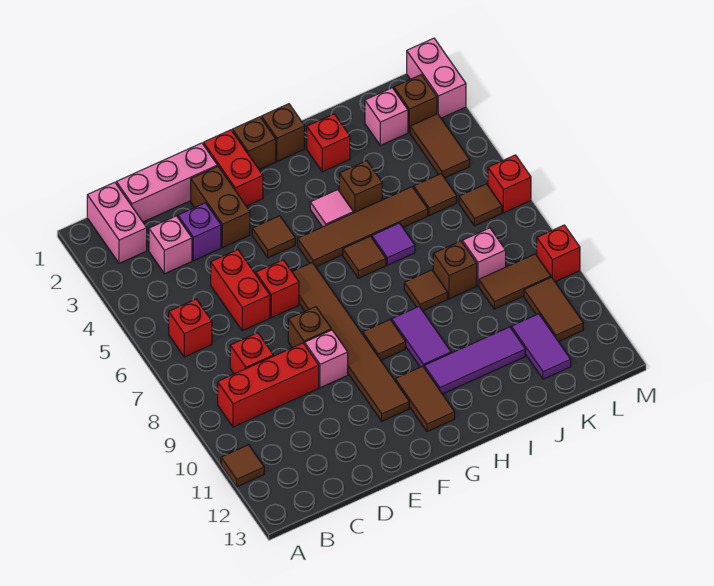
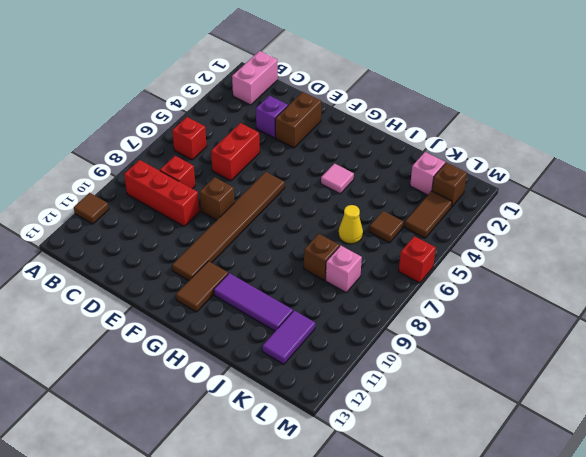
yellow 1x1 cone [338,205,363,244] -> none
none -> pink 1x3 brick [116,143,218,222]
none -> pink 1x1 brick [149,216,192,274]
none -> red 1x1 brick [256,260,299,318]
none -> pink 1x1 brick [305,330,348,388]

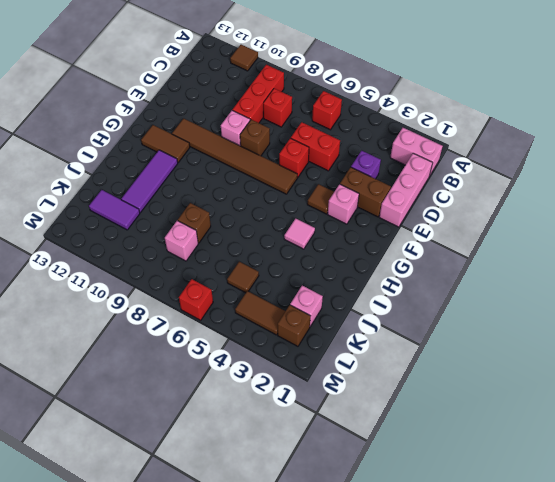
pink 1x1 brick [328,184,359,224] -> pink 1x1 brick moved to [149,216,192,274]
none -> red 1x2 brick [203,130,263,206]
none -> brown 1x1 brick [232,117,276,170]
none -> brown 1x4 tile [298,187,428,267]
none -> brown 1x1 tile [363,320,406,360]

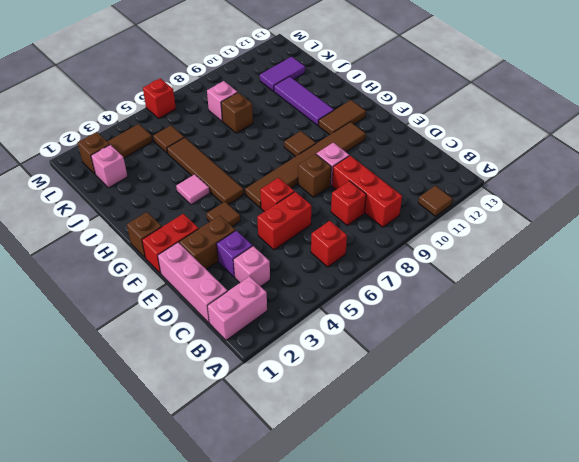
none -> brown 1x1 brick [261,104,305,161]
none -> brown 1x1 tile [343,236,386,278]
none -> purple 1x2 tile [392,307,451,367]
none -> red 1x1 brick [307,114,350,172]

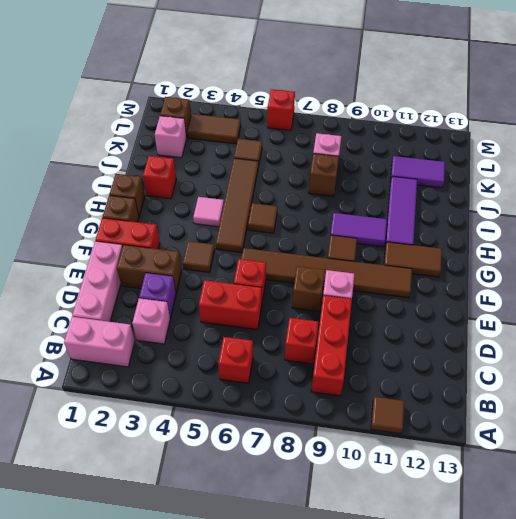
none -> brown 1x1 brick [339,161,382,213]
none -> purple 1x1 tile [372,223,415,265]
none -> brown 1x1 tile [404,270,448,311]
none -> brown 1x2 tile [479,254,551,309]

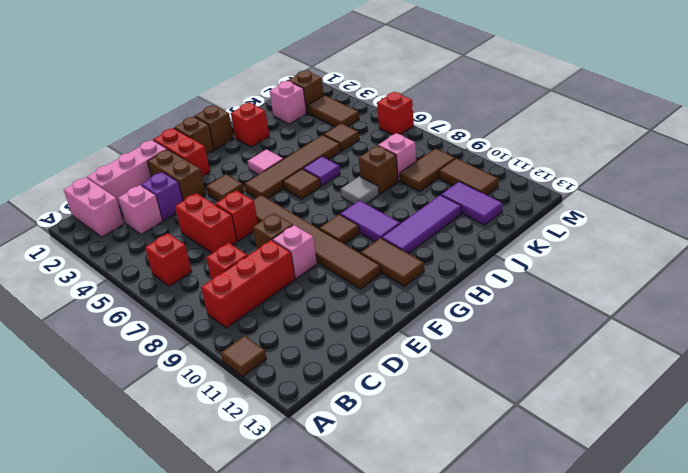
grey 1x1 tile [341,176,379,204] -> brown 1x1 tile [404,270,448,311]
none -> brown 1x1 brick [339,161,382,213]
none -> brown 1x1 tile [459,184,502,226]
none -> pink 1x2 brick [407,38,466,118]
none -> red 1x1 brick [537,225,580,282]

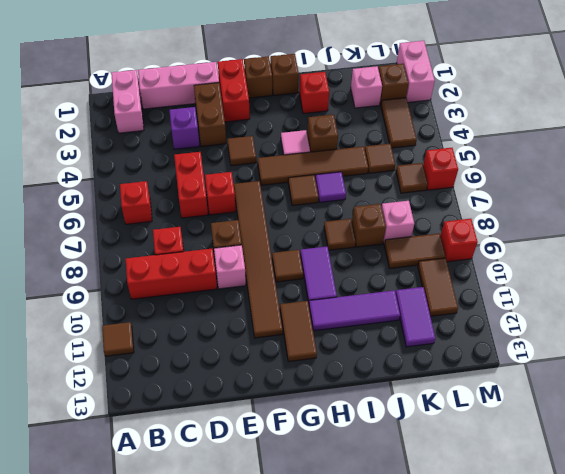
none -> pink 1x1 brick [149,216,192,274]

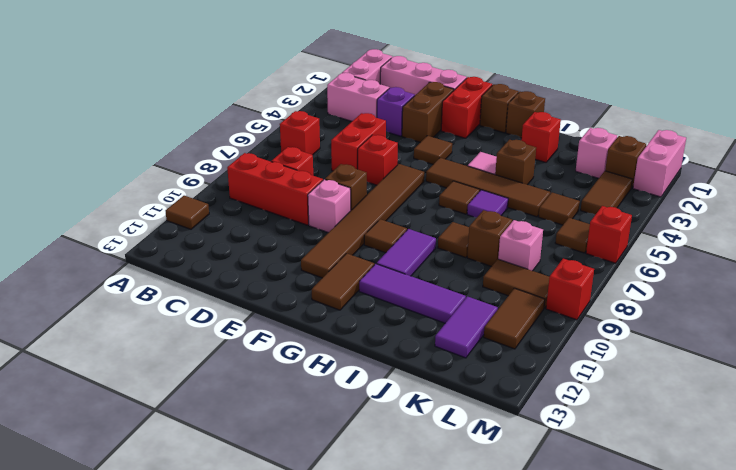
pink 1x2 brick [327,73,389,121] -> pink 1x1 brick [149,216,192,274]

